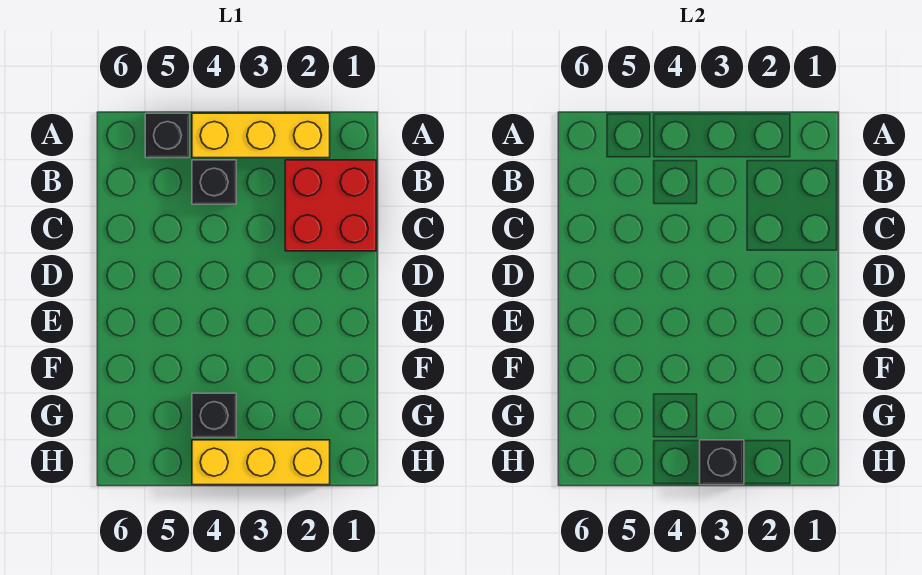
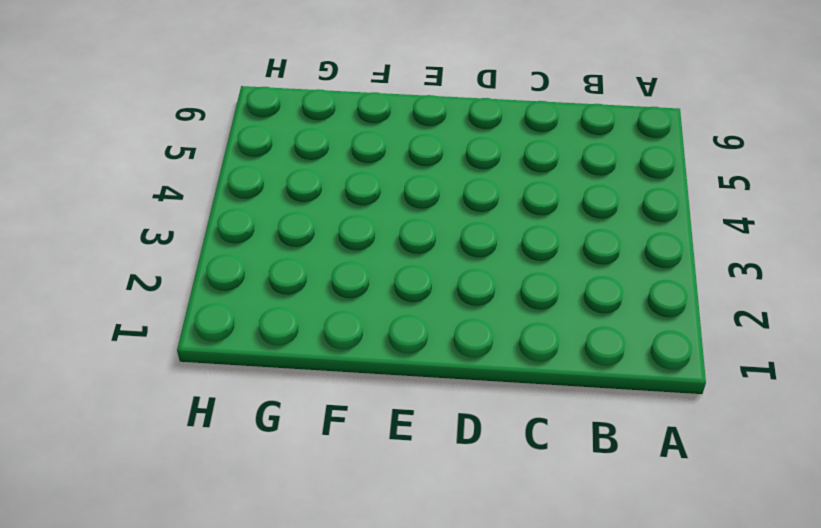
none -> yellow 1x3 brick [192,113,330,158]
none -> black 1x1 brick [145,113,190,158]

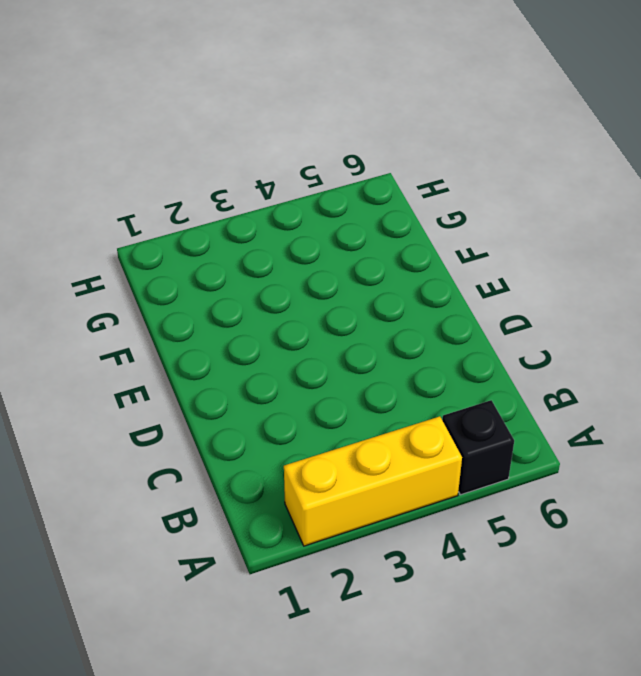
none -> red 2x2 brick [285,160,376,251]
none -> black 1x1 brick [192,160,236,204]

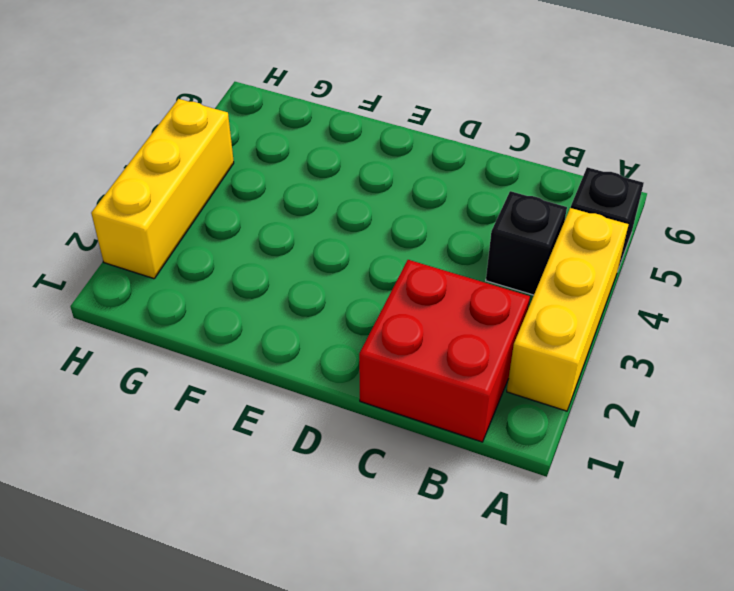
none -> black 1x1 brick [192,393,236,438]
none -> black 1x1 brick [700,440,744,485]

